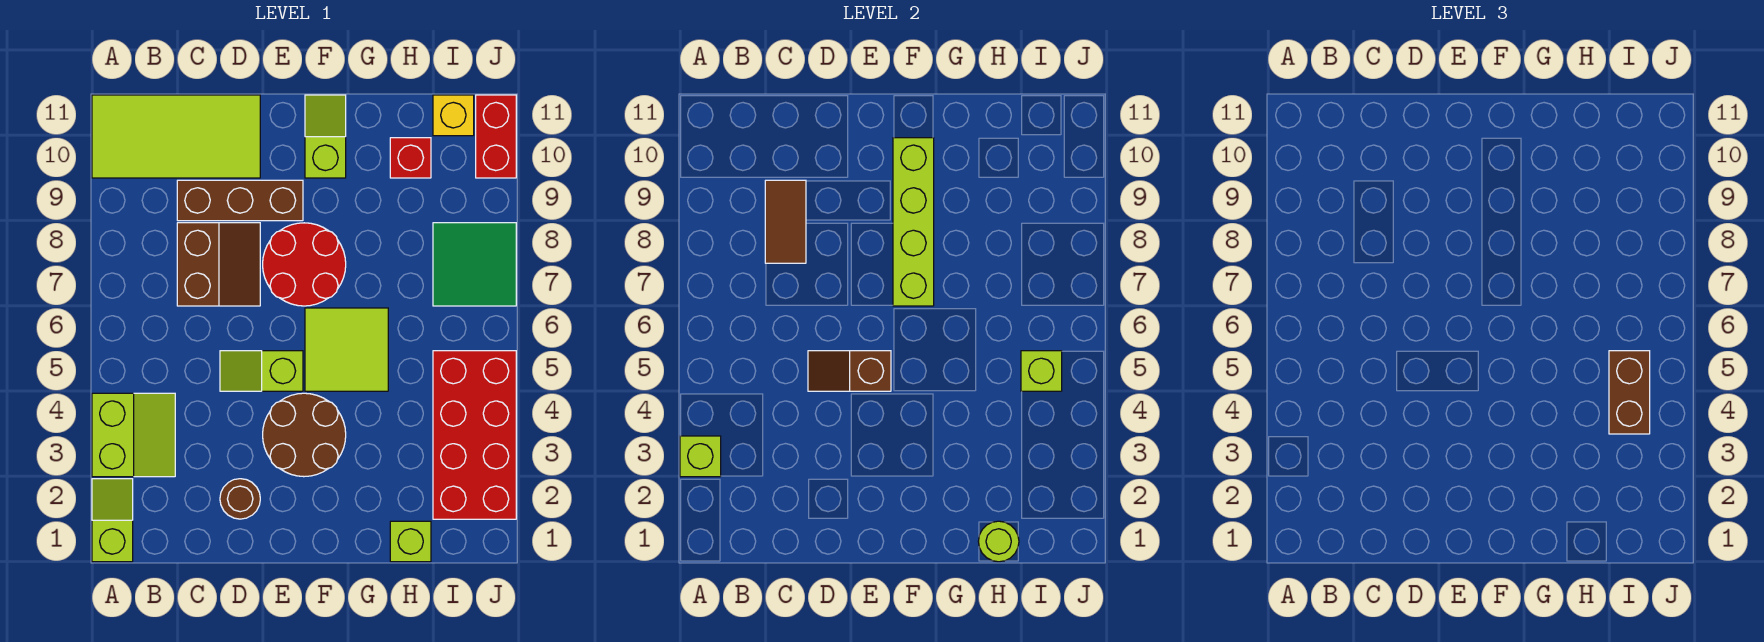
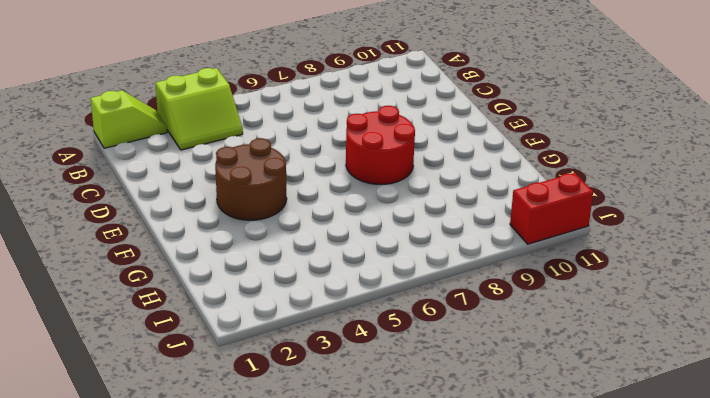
none -> lime 2x4 tile [92,95,260,178]
none -> brown 2x2 slope [177,223,260,306]
none -> brown 1x3 brick [177,180,303,221]

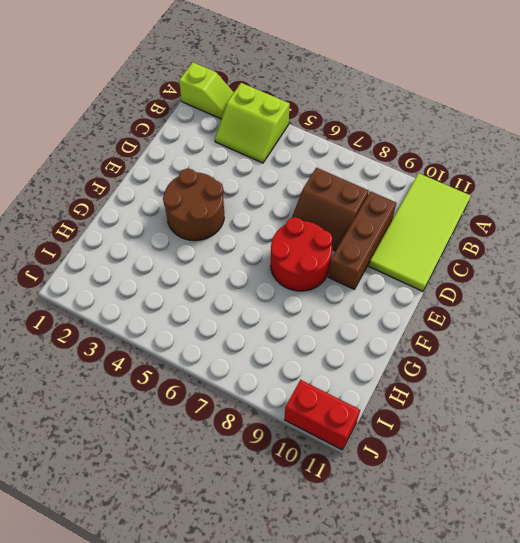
none -> brown 1x1 round brick [220,479,260,519]
none -> lime 1x2 slope [220,351,303,391]
none -> lime 2x2 tile [305,308,388,391]

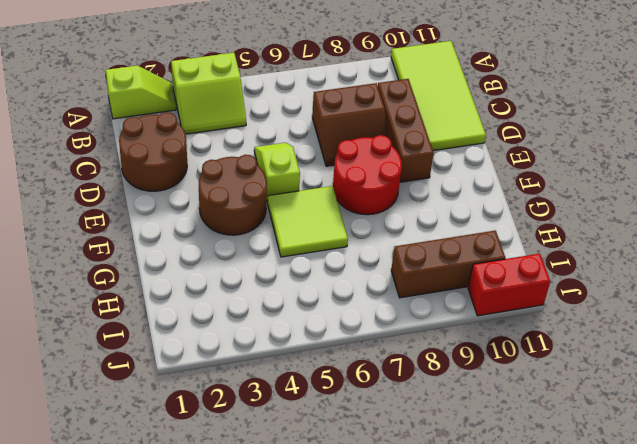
brown 2x2 round brick [119,112,187,191] -> brown 1x1 round brick [220,479,260,519]
brown 1x3 brick [391,231,505,298] -> green 2x2 tile [433,223,516,306]
none -> lime 1x2 slope [305,95,346,178]
none -> lime 1x1 brick [390,521,431,562]
none -> red 1x1 brick [390,138,431,178]

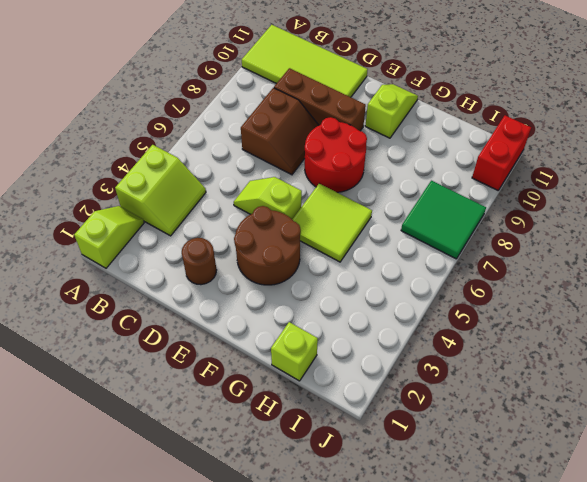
none -> red 1x1 brick [390,138,431,178]
none -> red 2x4 brick [433,351,516,519]
none -> yellow 1x1 brick [433,95,474,136]

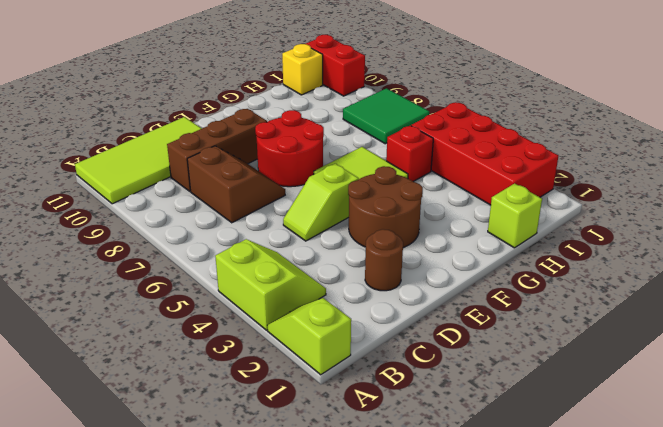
red 1x1 brick [386,126,433,182] -> red 1x1 brick moved to [390,138,431,178]
none -> lime 1x2 slope [305,95,346,178]
none -> lime 1x1 brick [680,436,721,477]
none -> brown 1x2 tile [765,180,806,263]

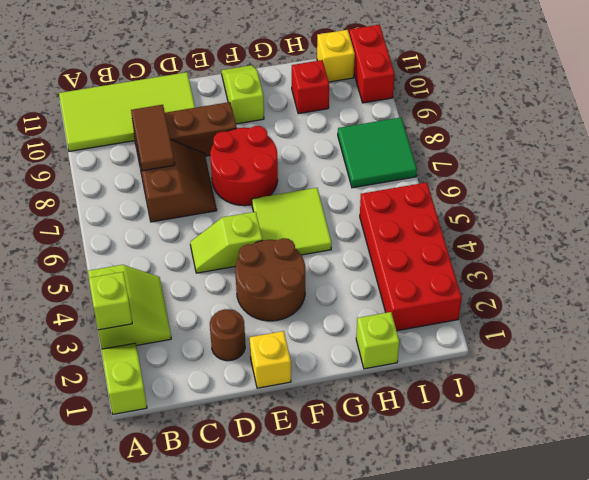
yellow 1x1 brick [250,331,291,388] -> none
none -> brown 1x2 slope [808,351,891,391]
none -> lime 1x4 brick [893,138,934,306]
none -> lime 1x1 round brick [978,521,1019,562]

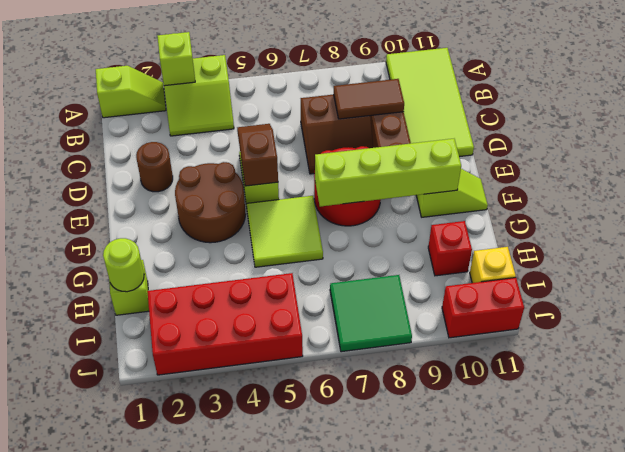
none -> lime 1x1 brick [1021,351,1062,391]
none -> brown 1x2 brick [1609,351,1650,434]

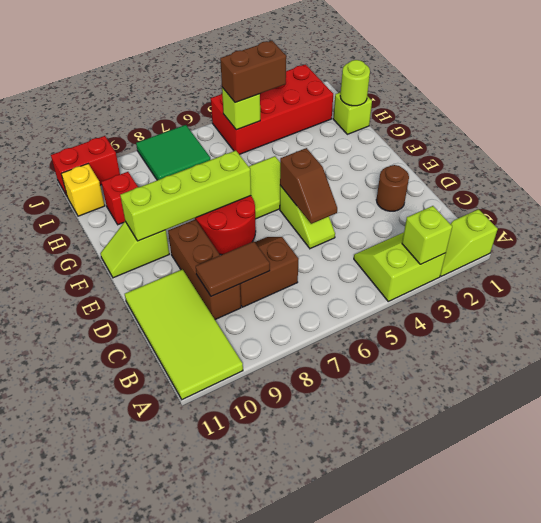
none -> brown 2x2 round brick [263,393,346,477]

